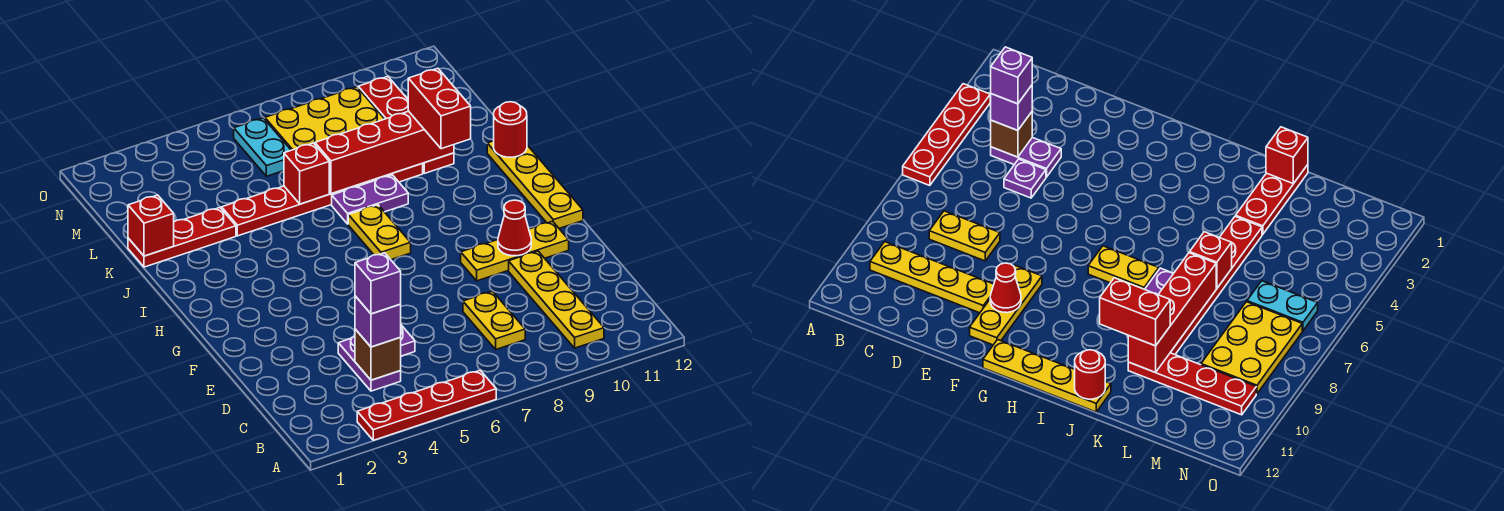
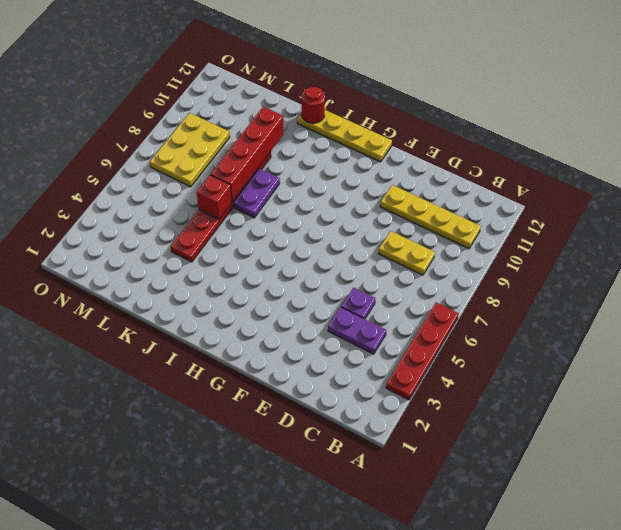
none -> yellow 1x3 plate [461,221,569,281]
none -> yellow 1x2 plate [348,205,411,260]
none -> red 1x3 plate [128,208,236,267]

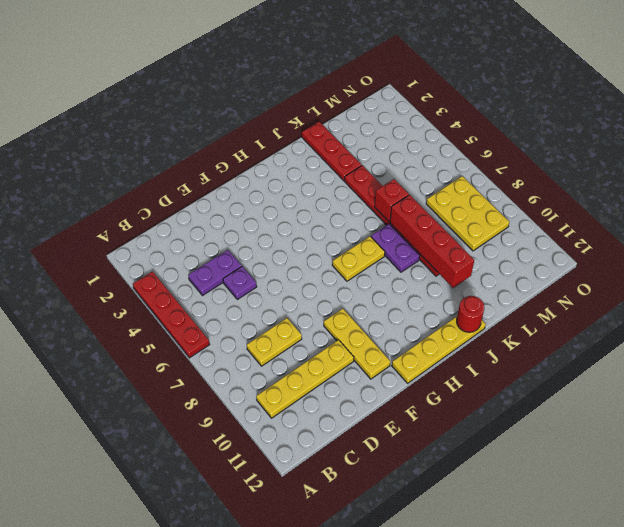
none -> red 1x4 plate [358,77,454,173]
none -> cyan 1x2 plate [234,118,291,176]
none -> brown 1x1 brick [355,329,401,380]

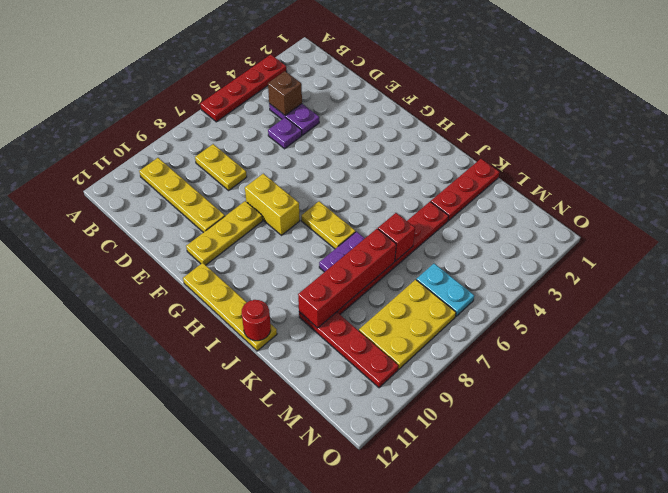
yellow 1x2 brick [245,174,300,235] -> none
none -> red 1x1 cone [498,200,531,256]
none -> red 1x1 brick [128,195,174,256]
none -> purple 1x1 brick [355,296,401,347]

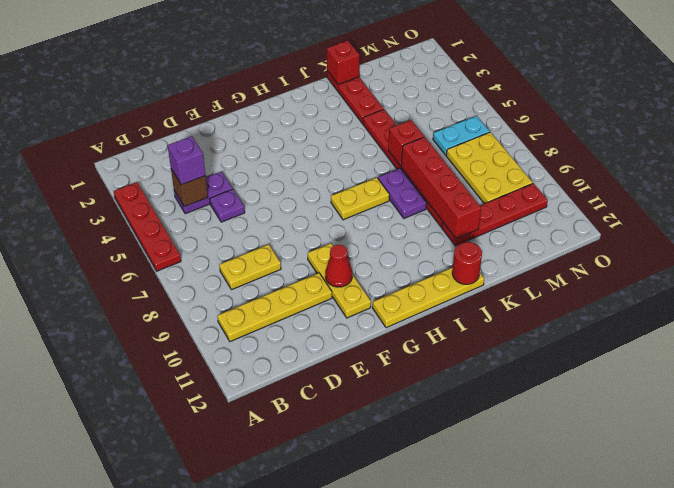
none -> red 1x2 brick [408,68,471,149]
none -> purple 1x1 brick [355,253,401,314]

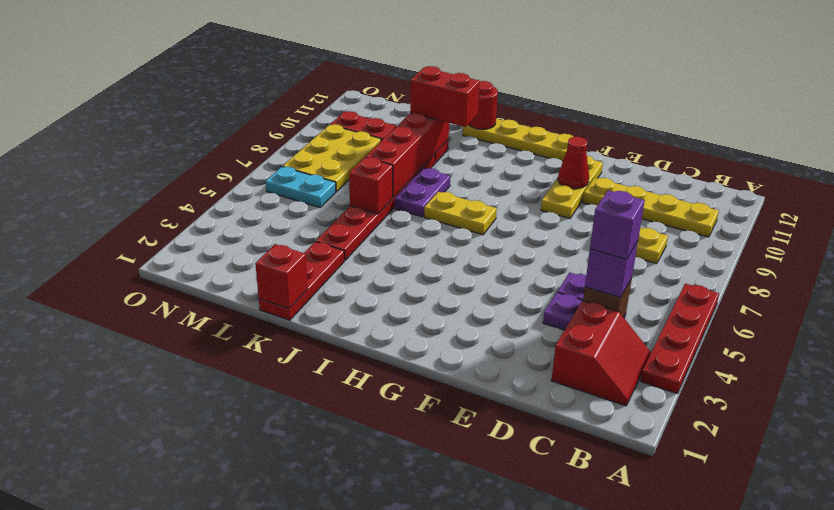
red 2x2 slope [551,301,651,406] -> none

